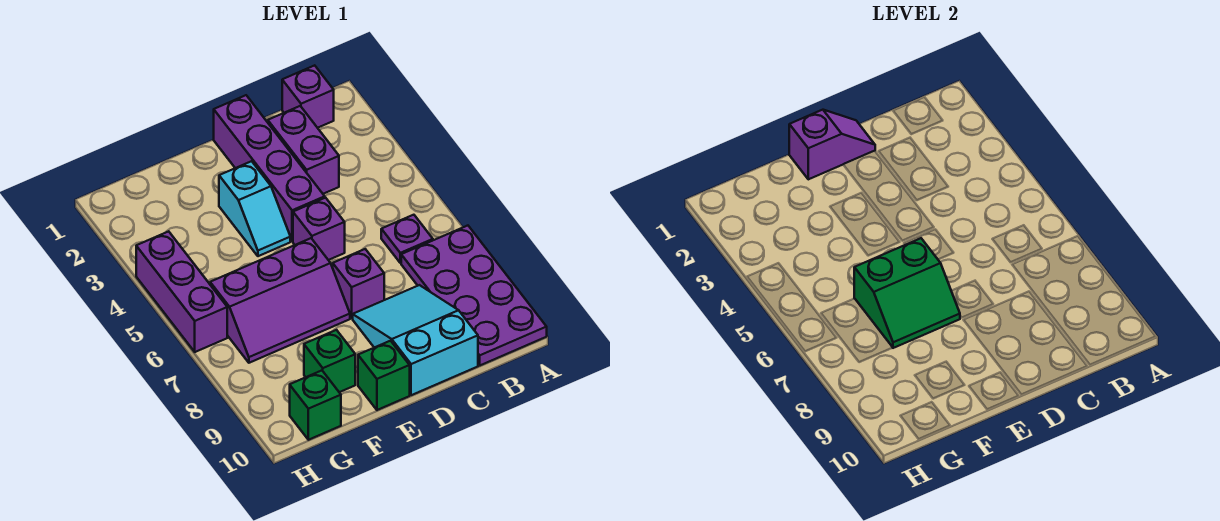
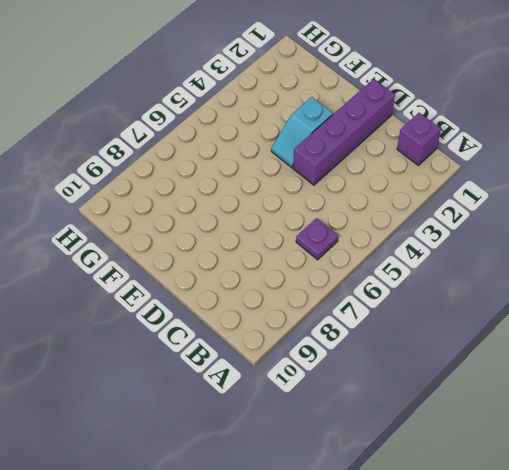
none -> purple 2x4 plate [401,226,547,365]
none -> purple 1x2 brick [268,106,339,194]
none -> cyan 2x3 slope [353,285,478,395]

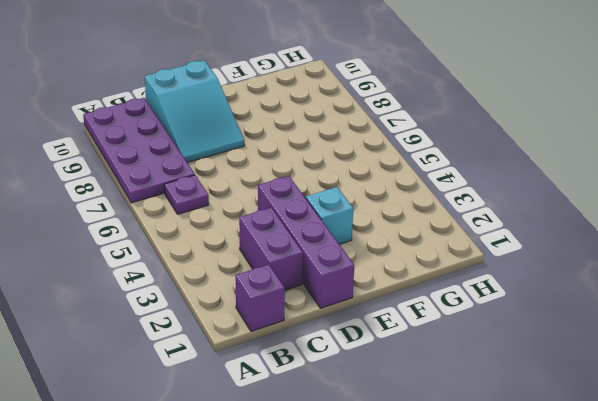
none -> purple 1x1 brick [293,198,345,260]
none -> purple 1x1 brick [333,249,384,318]
none -> purple 2x3 slope [210,238,350,363]

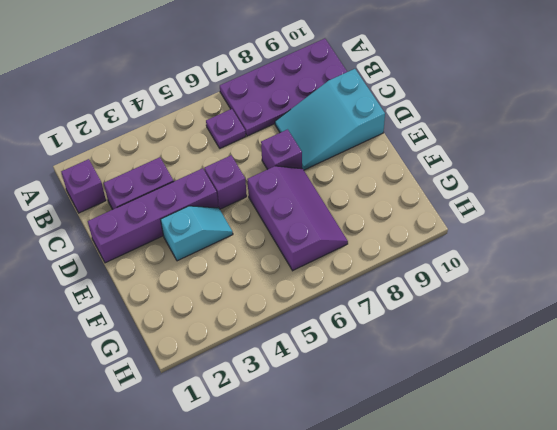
none -> green 1x1 brick [358,341,410,410]
none -> green 1x1 brick [304,330,355,392]
none -> green 1x1 brick [290,371,341,440]

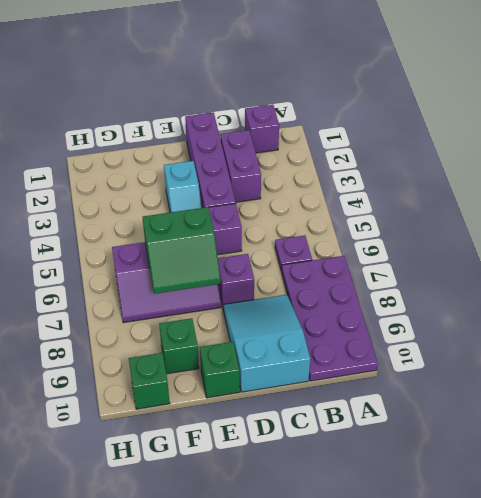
none -> purple 1x3 brick [136,231,227,352]
none -> purple 1x2 slope [789,110,875,179]

